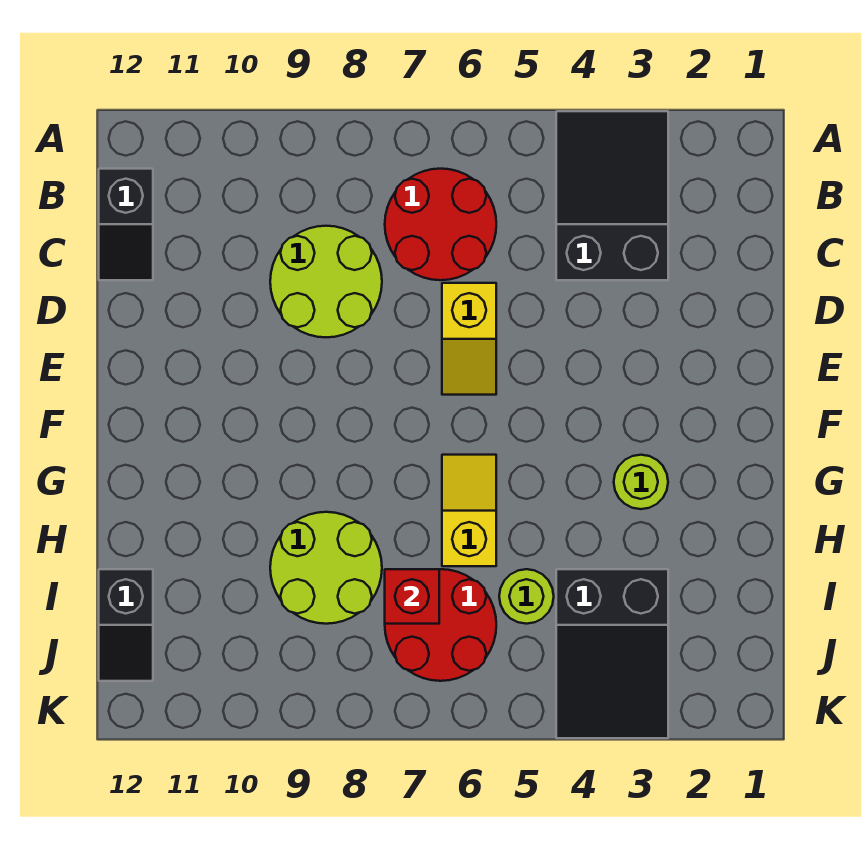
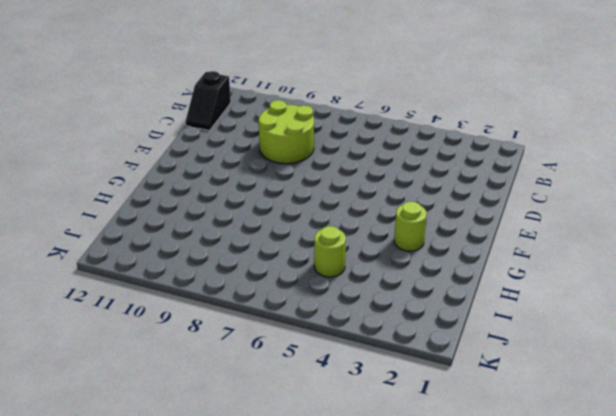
none -> black 2x3 slope [556,111,668,280]
none -> red 2x2 round brick [385,169,496,280]
none -> yellow 1x2 slope [442,283,496,395]

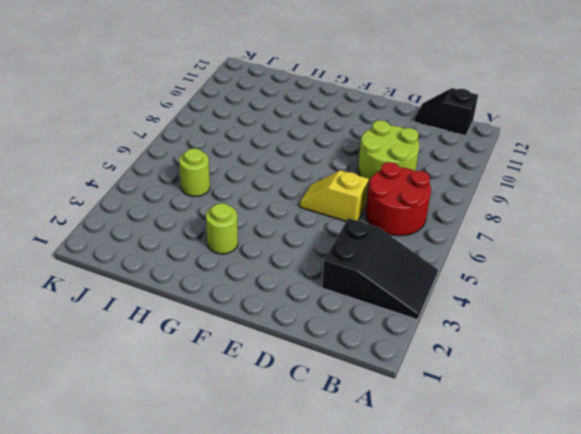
none -> yellow 1x2 slope [442,455,496,566]
none -> lime 2x2 round brick [270,512,382,624]
none -> black 2x3 slope [556,569,668,738]

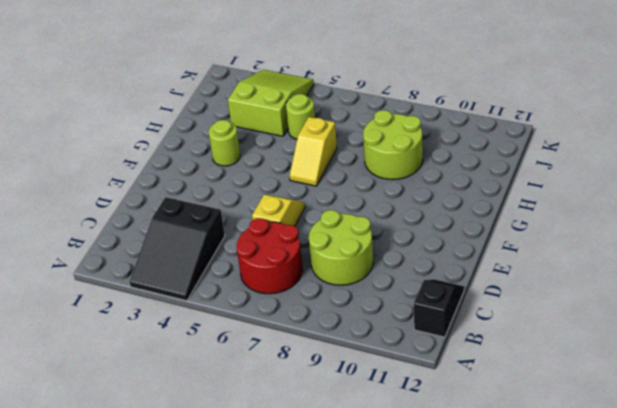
lime 2x3 slope [228,70,314,136] -> black 2x3 slope [556,569,668,738]
none -> red 2x2 round brick [385,569,496,681]
none -> black 1x2 slope [99,569,153,681]
none -> red 1x1 brick [385,569,439,624]

